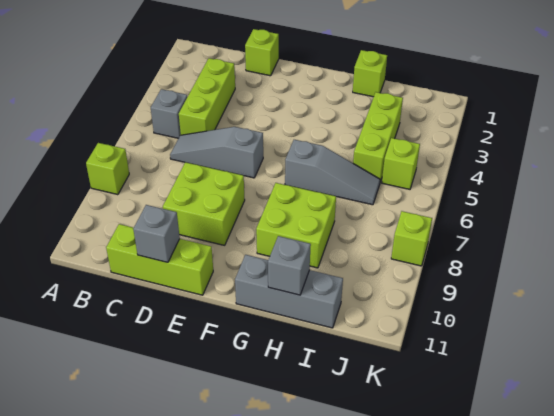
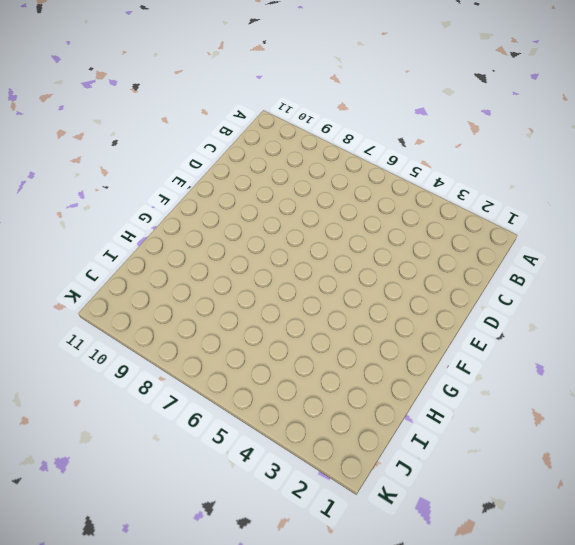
none -> lime 1x1 brick [86,143,129,195]
none -> grey 1x1 brick [151,89,188,138]
none -> lime 1x3 brick [179,58,235,135]

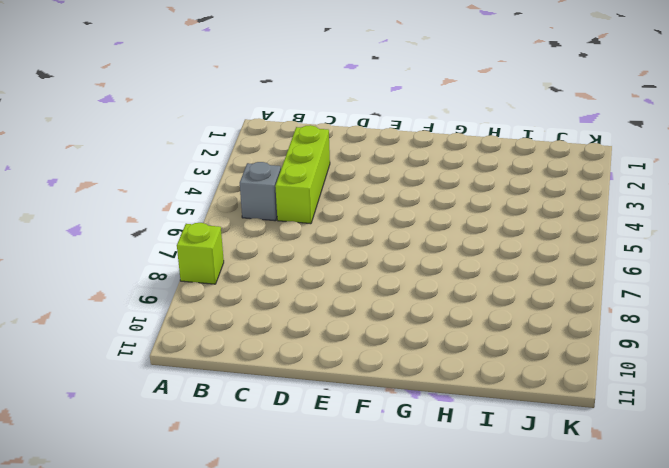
none -> grey 1x3 slope [170,127,263,178]
none -> lime 1x3 brick [106,224,213,295]
none -> lime 1x1 brick [245,29,279,76]

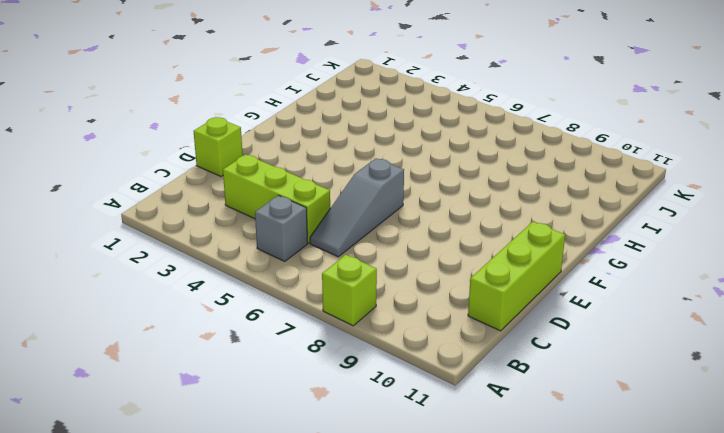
none -> lime 2x2 brick [163,162,245,245]
none -> grey 1x3 slope [285,140,380,205]
none -> lime 2x2 brick [256,183,336,268]

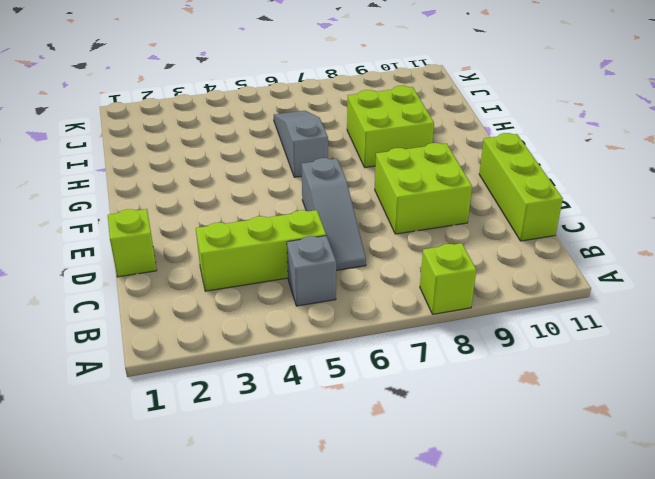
none -> grey 1x3 brick [235,255,343,328]
none -> lime 1x1 brick [353,50,387,97]
none -> lime 1x3 brick [353,92,403,182]

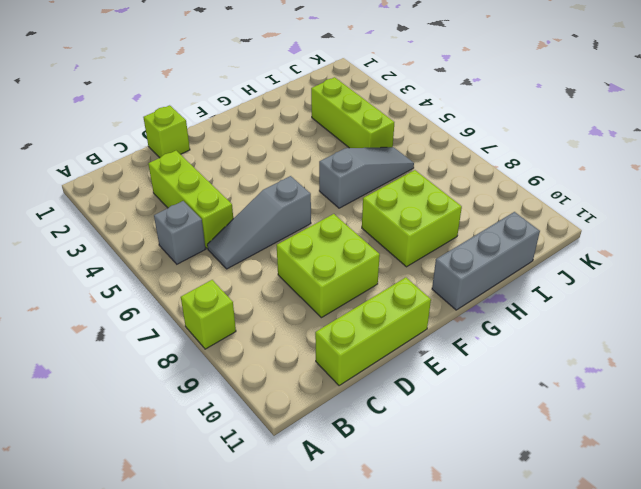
none -> lime 1x1 brick [353,50,387,97]
none -> lime 1x1 brick [382,138,420,189]
none -> lime 1x1 brick [391,211,432,266]

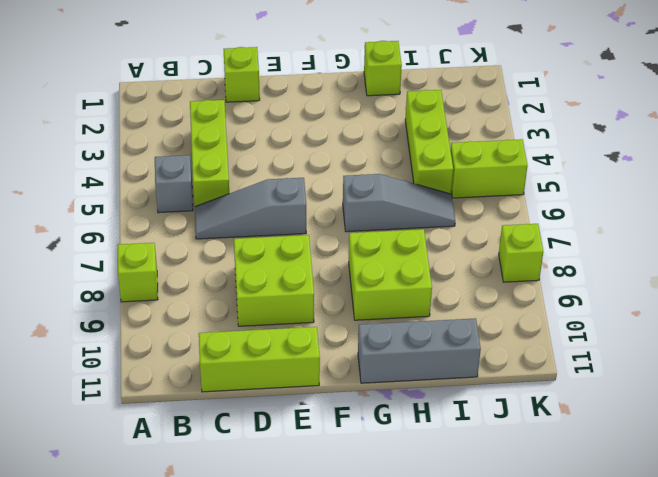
lime 1x2 brick [450,139,527,198] -> lime 1x1 brick [382,138,420,189]
none -> grey 1x1 brick [133,205,180,262]
none -> grey 1x1 brick [268,236,311,295]

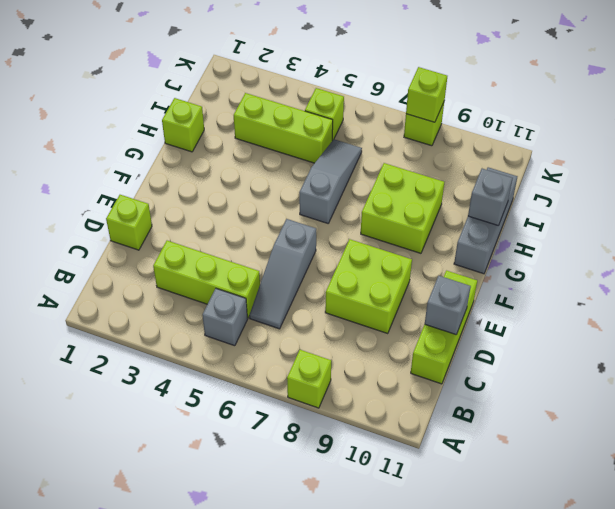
lime 1x1 brick [406,67,447,122] -> none

